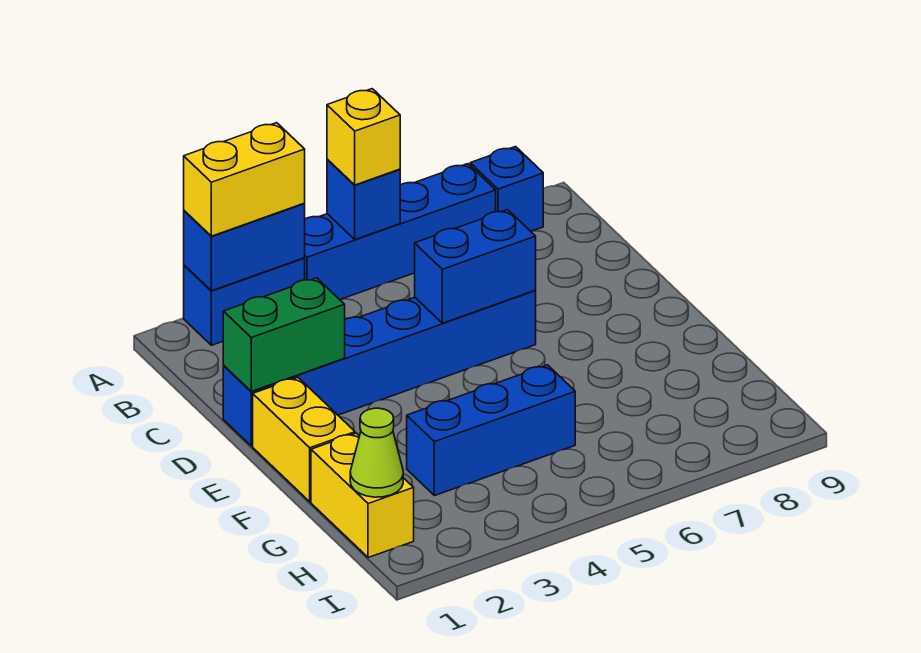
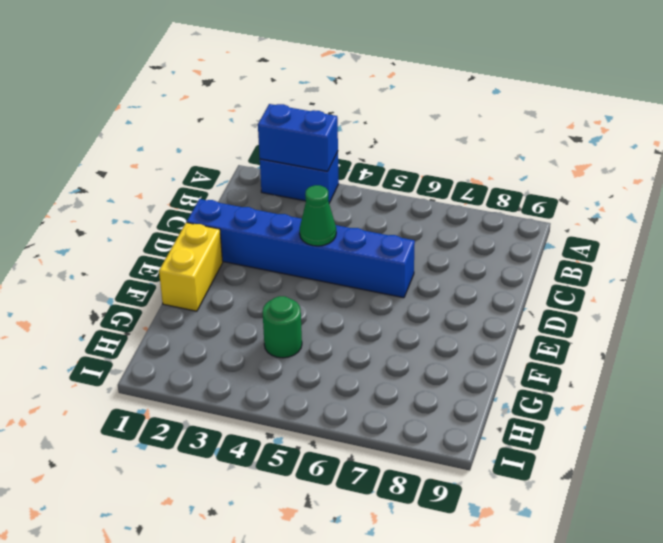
green 1x1 cone [300,185,336,246] -> none
green 1x1 round brick [263,296,302,358] -> blue 1x3 brick [407,365,575,496]
none -> blue 1x4 brick [305,164,496,300]
none -> blue 1x1 brick [470,147,543,231]
none -> yellow 1x2 brick [311,433,414,558]

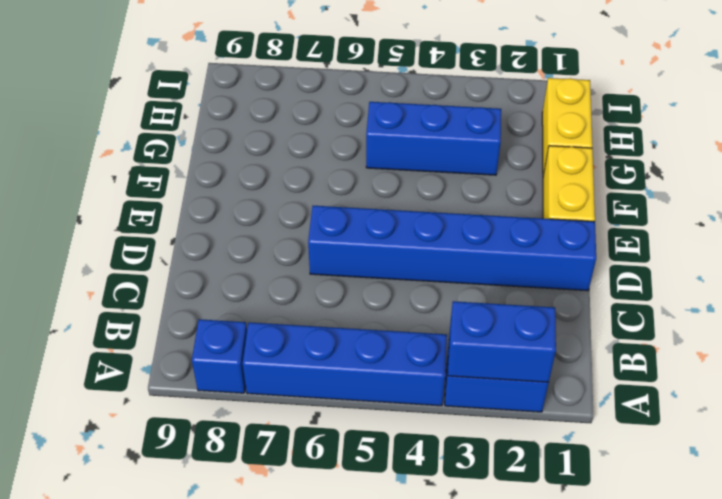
none -> blue 1x1 brick [327,159,400,240]
none -> green 1x2 brick [223,278,345,391]
none -> blue 1x2 brick [415,210,536,323]

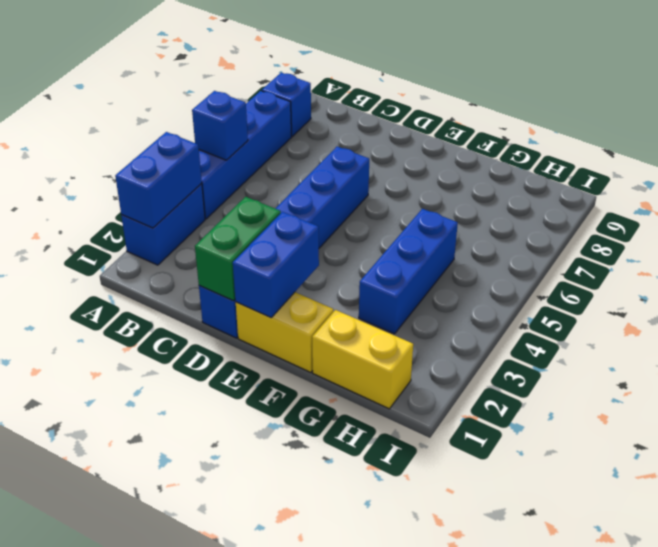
blue 1x2 brick [233,212,319,318] -> blue 1x2 brick moved to [415,210,536,323]
none -> lime 1x1 cone [350,408,403,497]
none -> yellow 1x2 brick [184,123,305,236]
none -> yellow 1x1 brick [327,89,400,185]

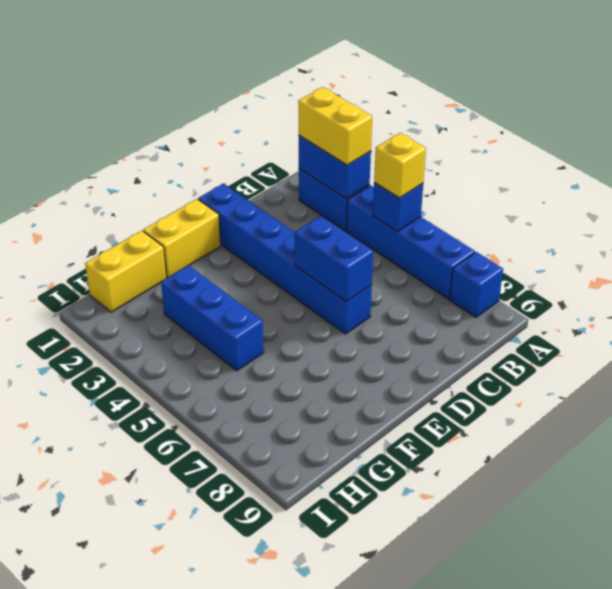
none -> green 1x2 brick [223,278,345,391]
none -> lime 1x1 cone [350,408,403,497]

